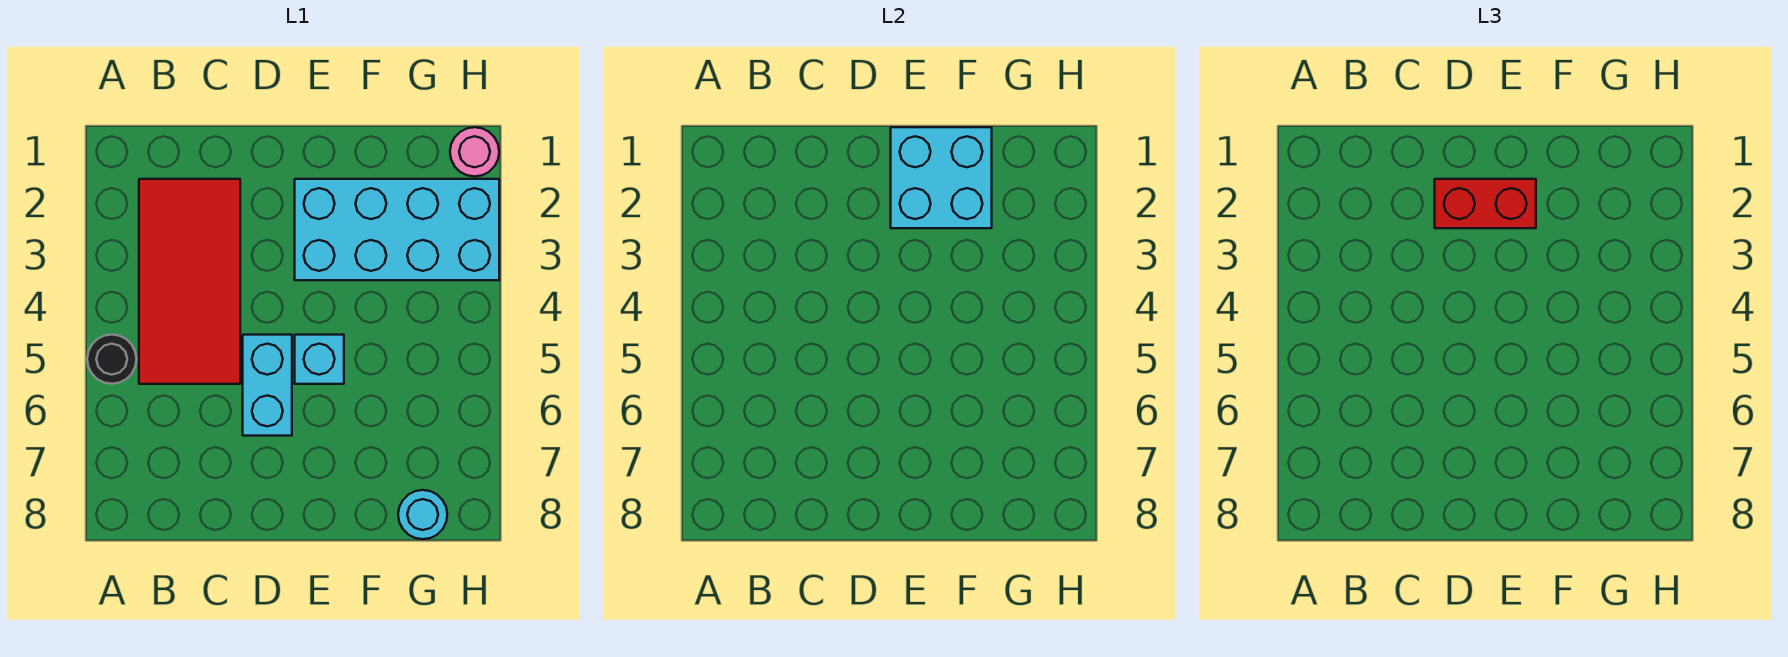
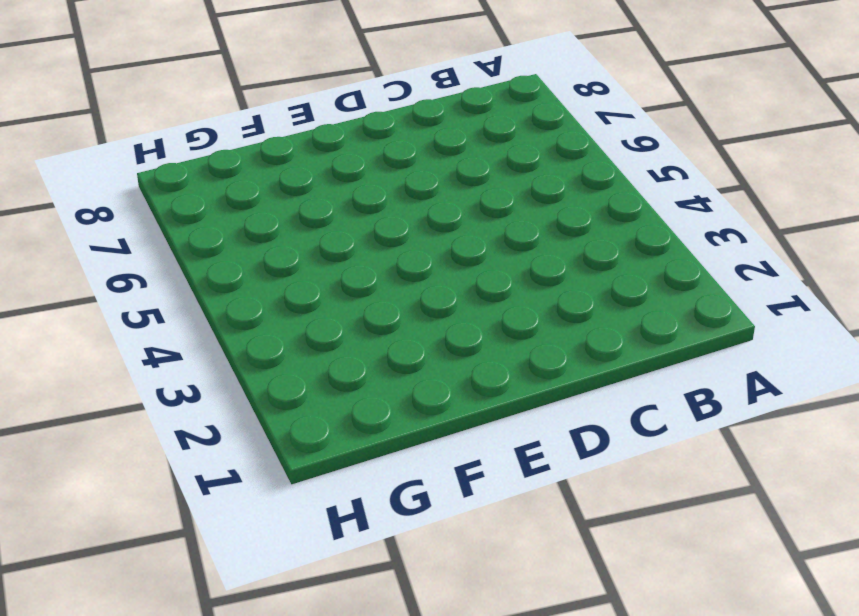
none -> black 1x1 round brick [87,335,137,384]
none -> red 2x4 tile [139,179,240,384]

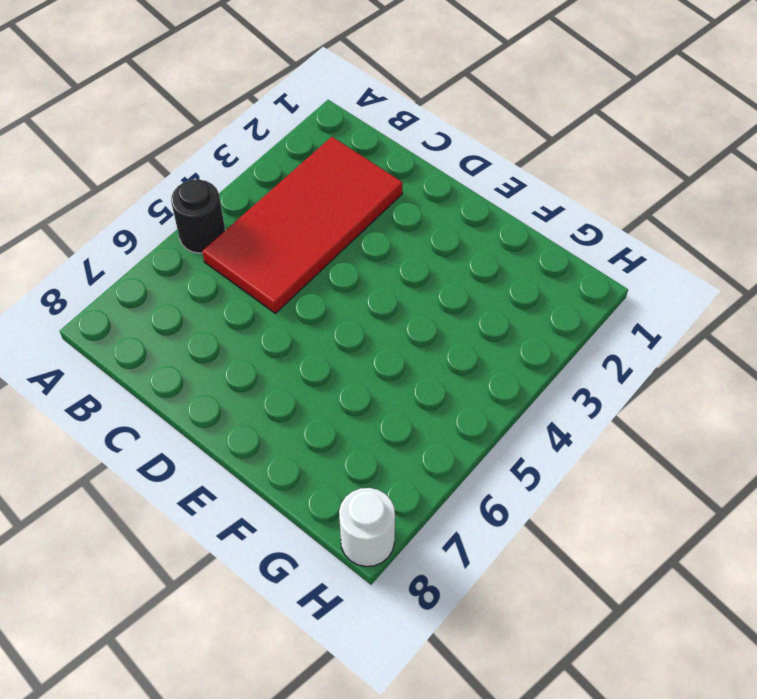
white 1x1 round brick [339,488,395,567] -> none
none -> cyan 1x2 brick [243,335,292,436]
none -> cyan 2x4 brick [295,179,499,280]

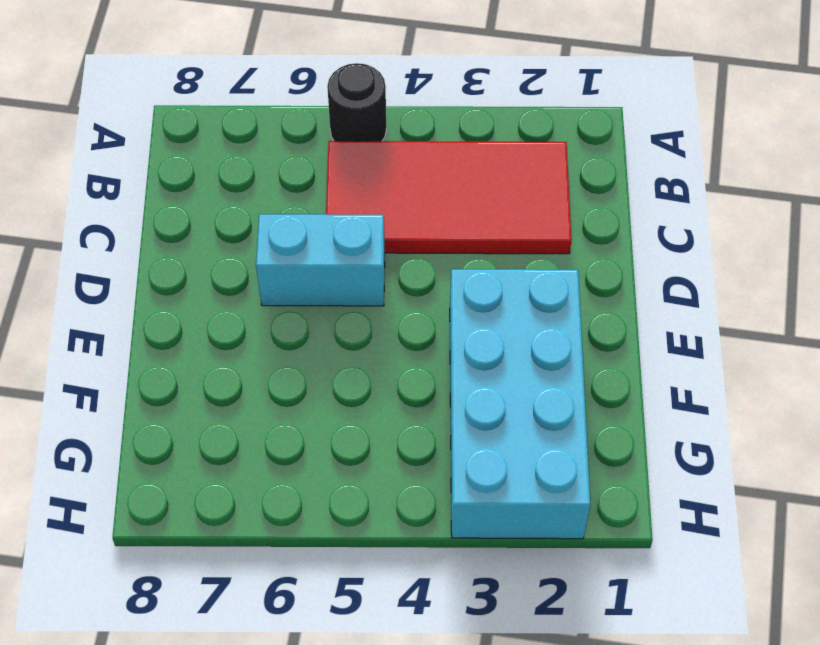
none -> cyan 1x1 brick [295,335,344,384]
none -> cyan 1x1 round brick [398,490,447,539]

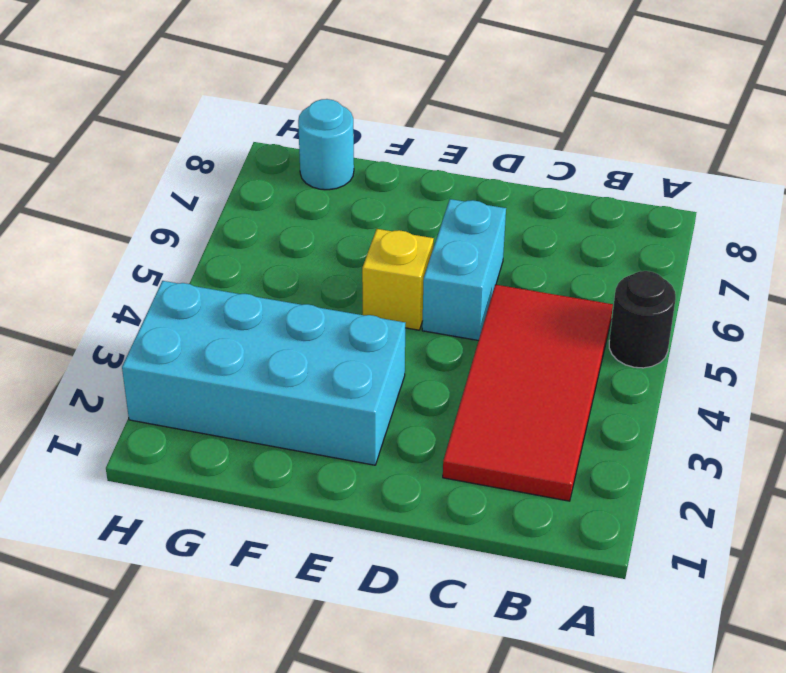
yellow 1x1 brick [362,229,434,330] -> cyan 1x1 brick [295,335,344,384]
none -> pink 1x1 round brick [450,127,499,177]
none -> cyan 2x2 brick [891,127,992,228]

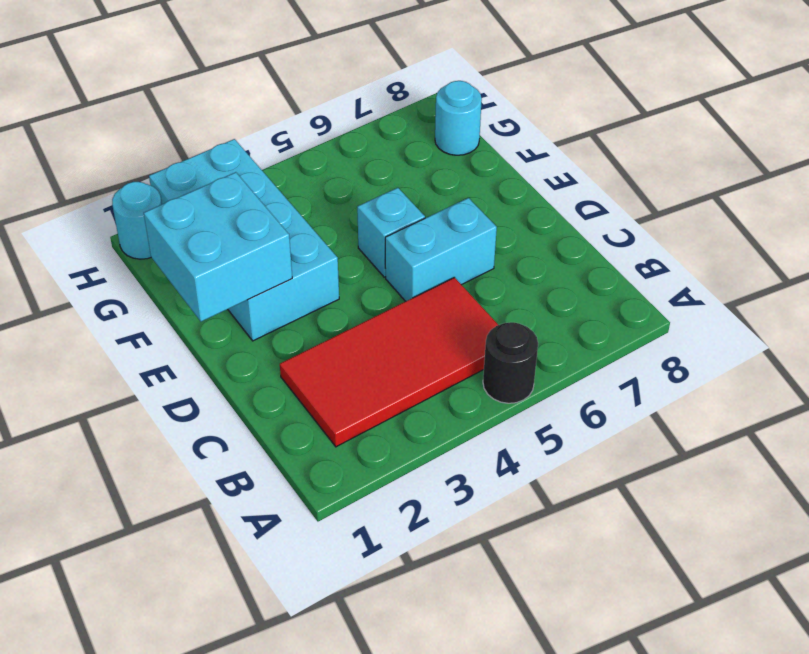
cyan 1x1 round brick [112,182,162,259] -> pink 1x1 round brick [450,127,499,177]
none -> red 1x2 brick [1435,179,1536,228]

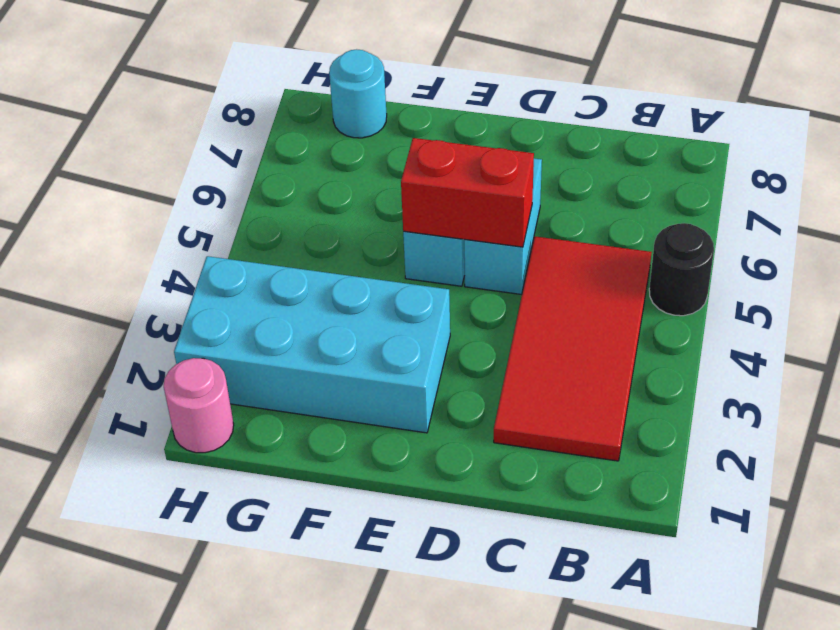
red 1x2 brick [401,138,534,247] -> red 1x2 brick moved to [1435,179,1536,228]
none -> cyan 2x2 brick [891,127,992,228]

